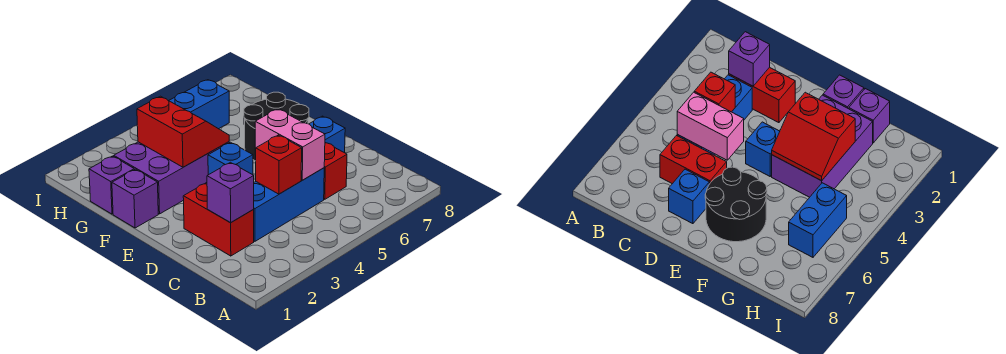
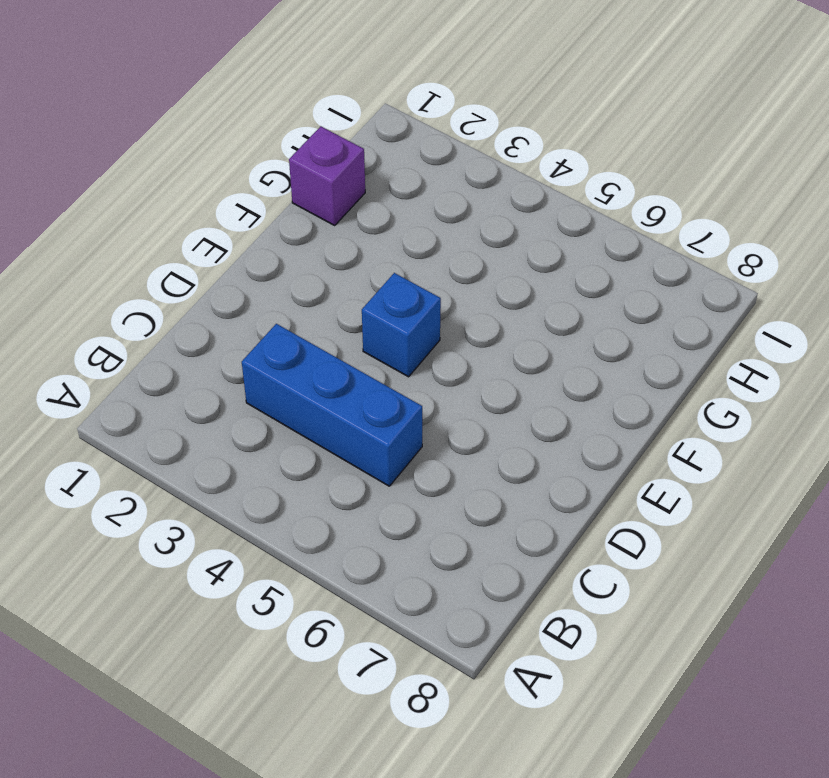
none -> red 1x2 brick [183,183,254,256]
none -> red 1x2 brick [324,143,347,199]
none -> blue 1x1 brick [310,116,345,153]

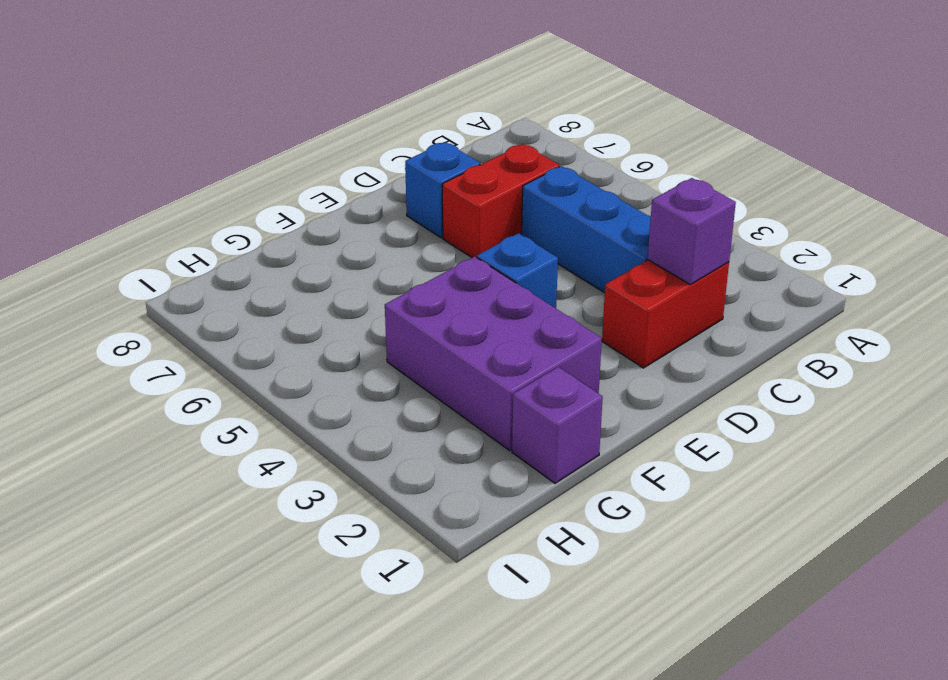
none -> black 2x2 round brick [244,92,309,161]
none -> purple 1x1 brick [112,169,158,228]
none -> blue 1x2 brick [169,80,229,129]

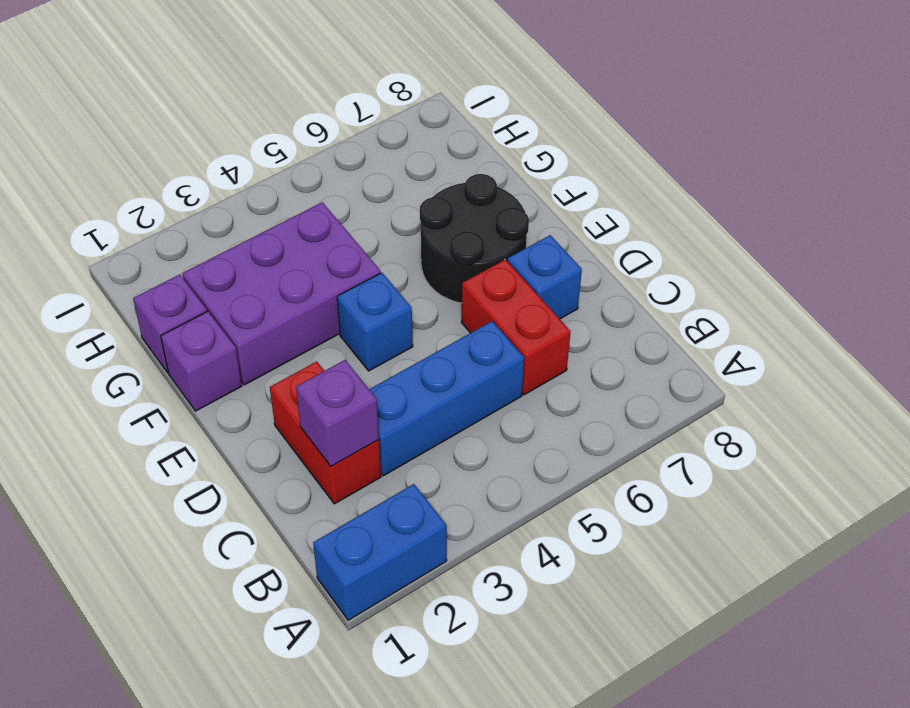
blue 1x2 brick [313,484,447,620] -> blue 1x2 brick moved to [169,80,229,129]
none -> red 1x1 brick [256,135,302,194]
none -> pink 1x2 brick [255,109,325,180]
none -> red 2x2 slope [137,96,229,167]

